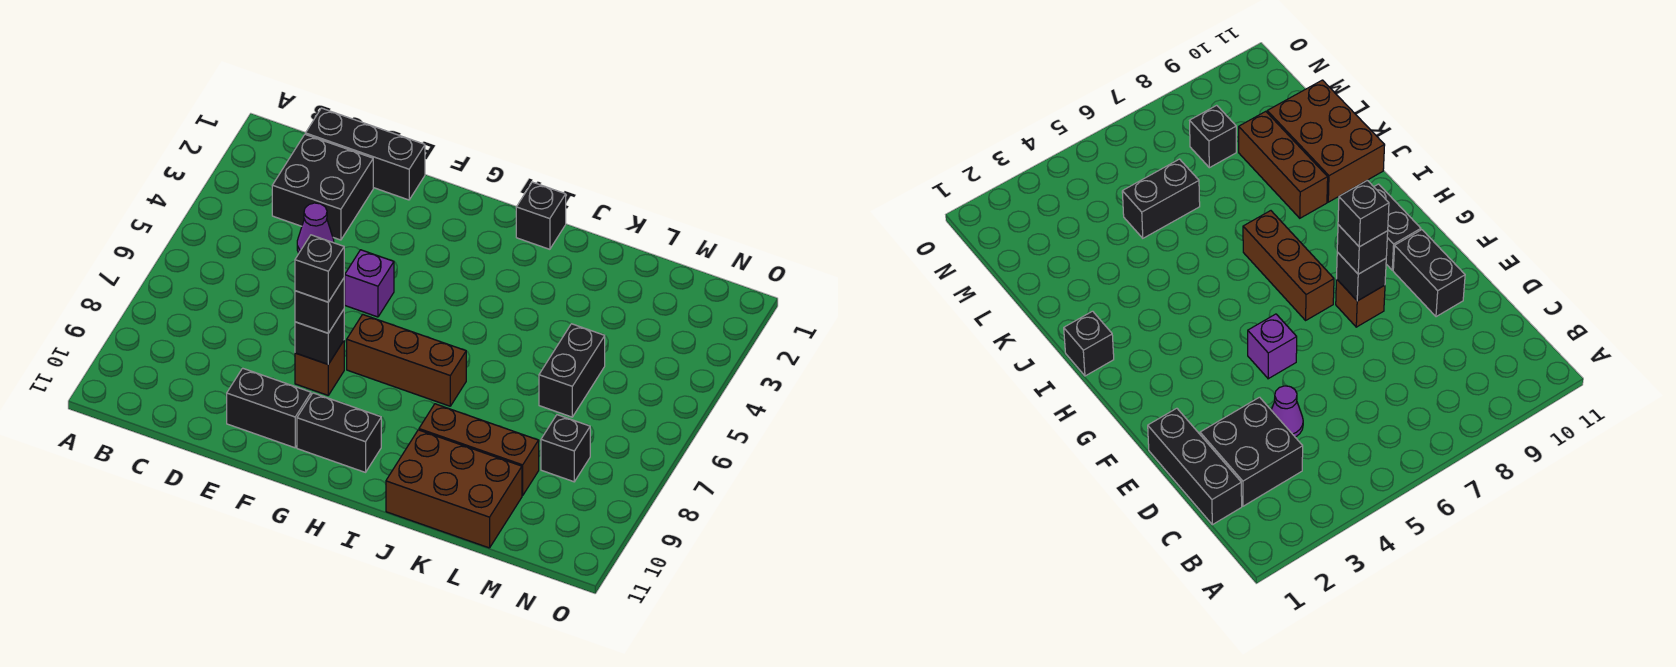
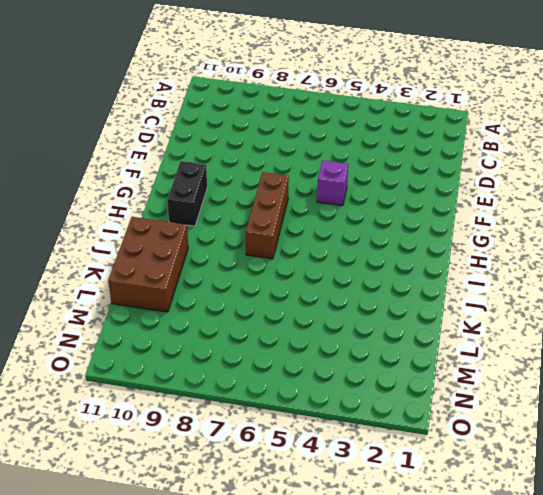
none -> black 1x3 brick [306,108,425,200]
none -> black 2x2 brick [272,134,373,240]
none -> purple 1x1 cone [297,203,334,253]

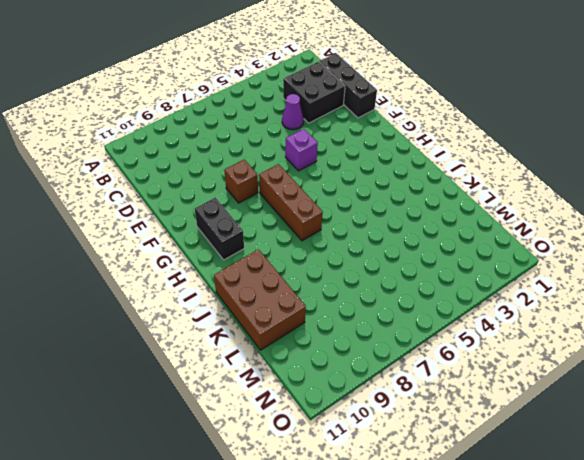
none -> black 1x2 brick [227,368,311,448]
none -> black 1x1 brick [516,182,566,249]
none -> brown 1x3 brick [419,404,539,496]

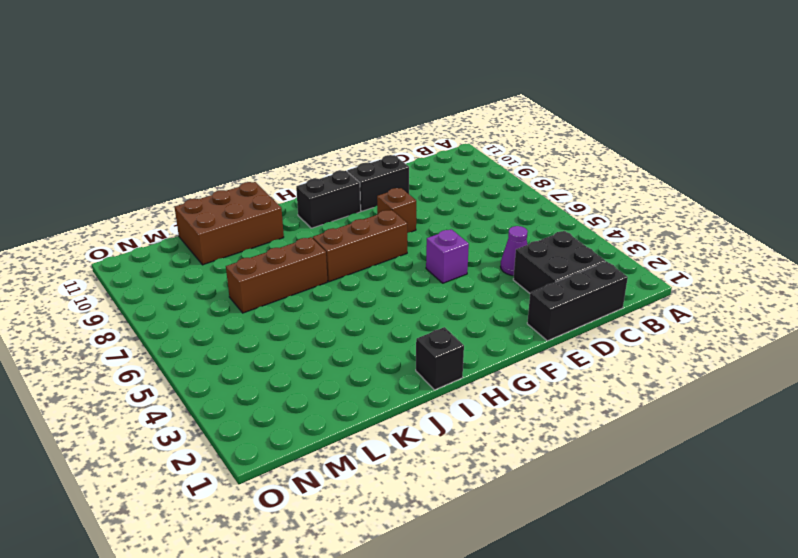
brown 1x3 brick [226,237,327,313] -> brown 1x3 brick moved to [419,404,539,496]
none -> black 1x2 brick [539,324,605,417]
none -> black 1x1 brick [541,415,590,482]
none -> black 1x1 brick [295,310,344,364]

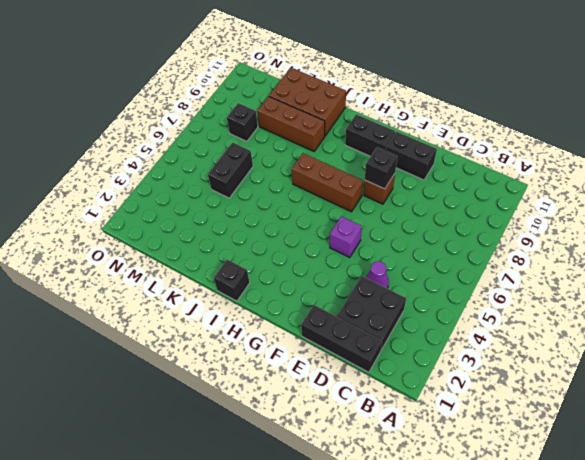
none -> black 1x1 brick [295,279,344,333]
none -> black 1x1 brick [295,235,344,302]

